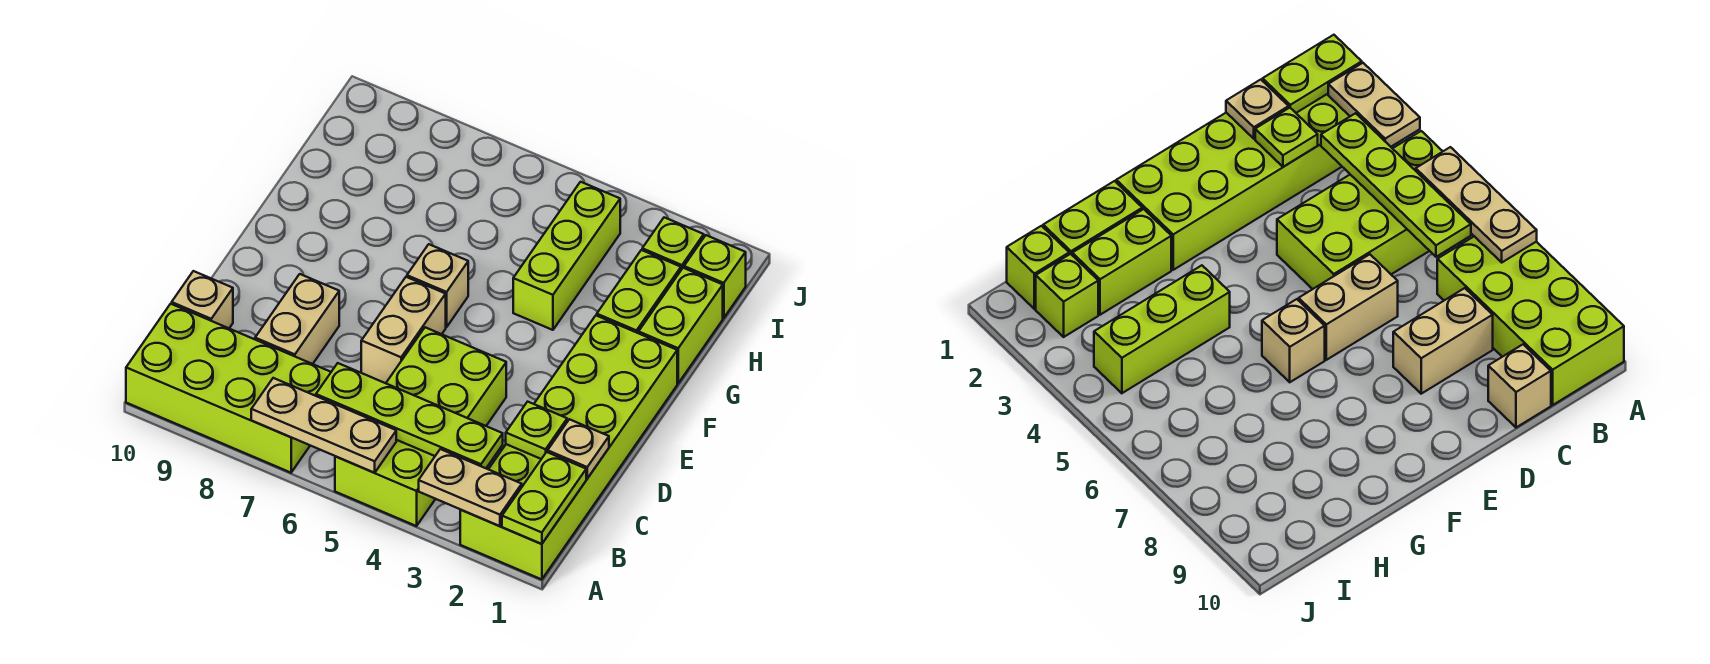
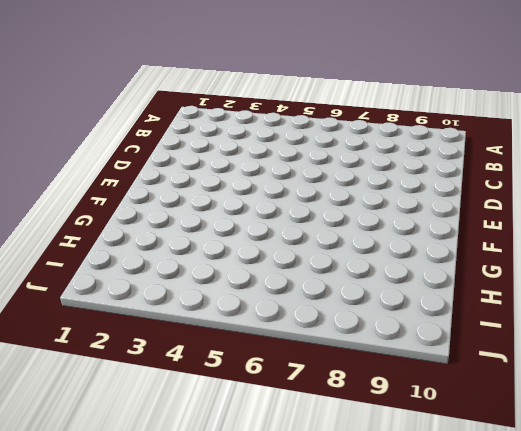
none -> lime 2x6 brick [460,315,677,580]
none -> lime 2x4 brick [335,327,506,526]
none -> lime 2x4 brick [126,304,331,473]

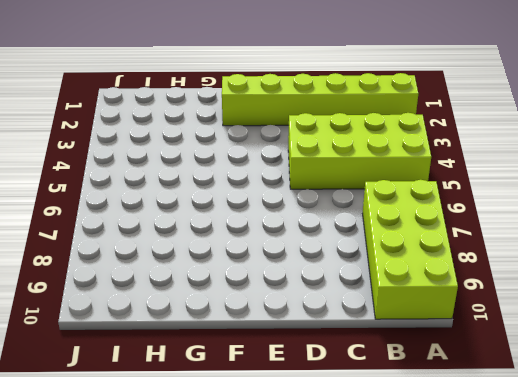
lime 1x6 brick [222,73,418,126] -> lime 2x6 brick [460,315,677,580]
none -> tan 1x2 brick [255,274,339,364]
none -> tan 1x1 brick [172,271,233,328]
none -> tan 1x2 brick [361,277,446,383]

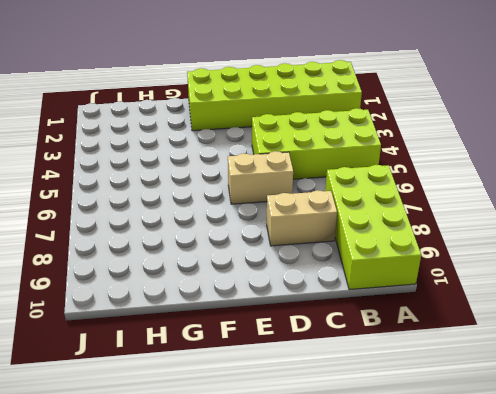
none -> tan 1x1 brick [172,271,233,328]
none -> tan 1x1 brick [407,244,468,327]
none -> lime 1x2 brick [639,268,723,383]

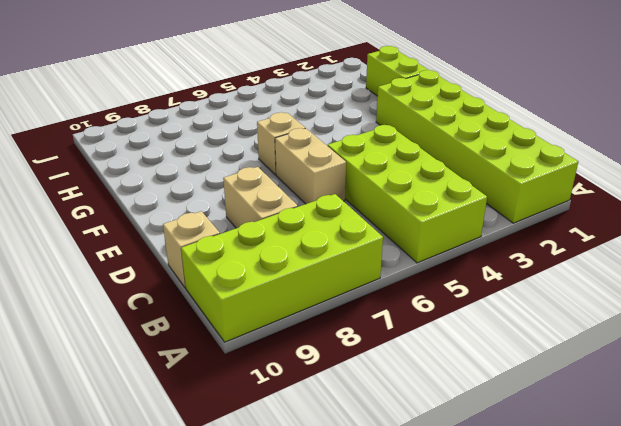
none -> lime 1x2 brick [597,250,681,333]
none -> lime 1x3 brick [513,182,620,330]
none -> lime 1x1 brick [684,235,746,318]

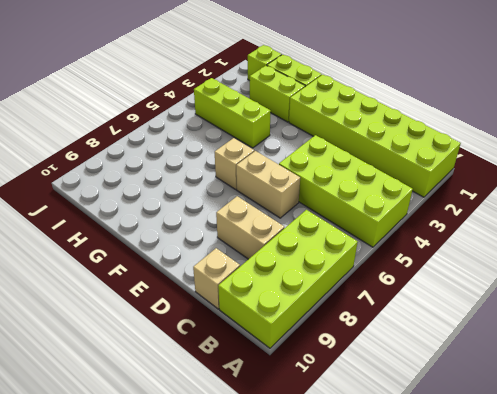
none -> lime 1x1 brick [642,217,704,270]
none -> lime 1x2 plate [502,452,586,544]
none -> tan 1x2 plate [419,449,522,526]

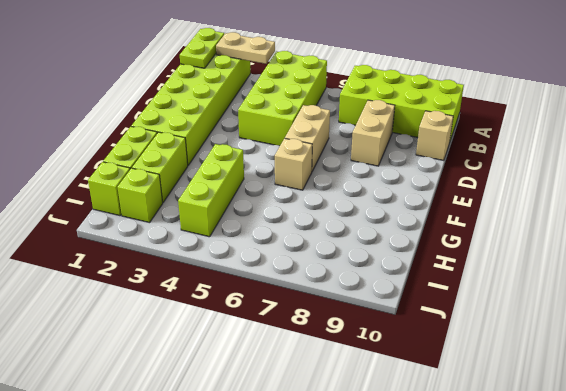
none -> tan 1x3 plate [251,378,396,473]
none -> lime 1x4 plate [316,363,503,468]
none -> tan 1x1 plate [548,419,609,478]

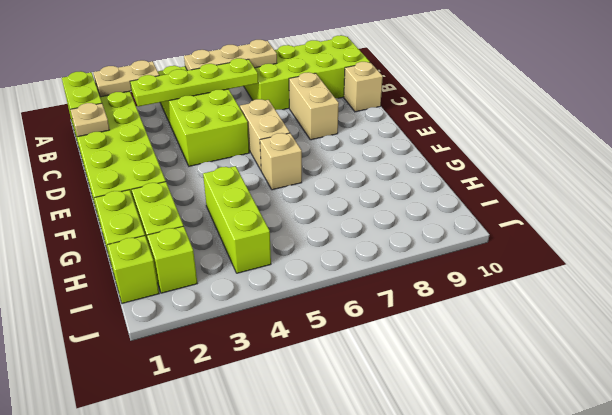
none -> lime 1x1 plate [506,402,567,459]

